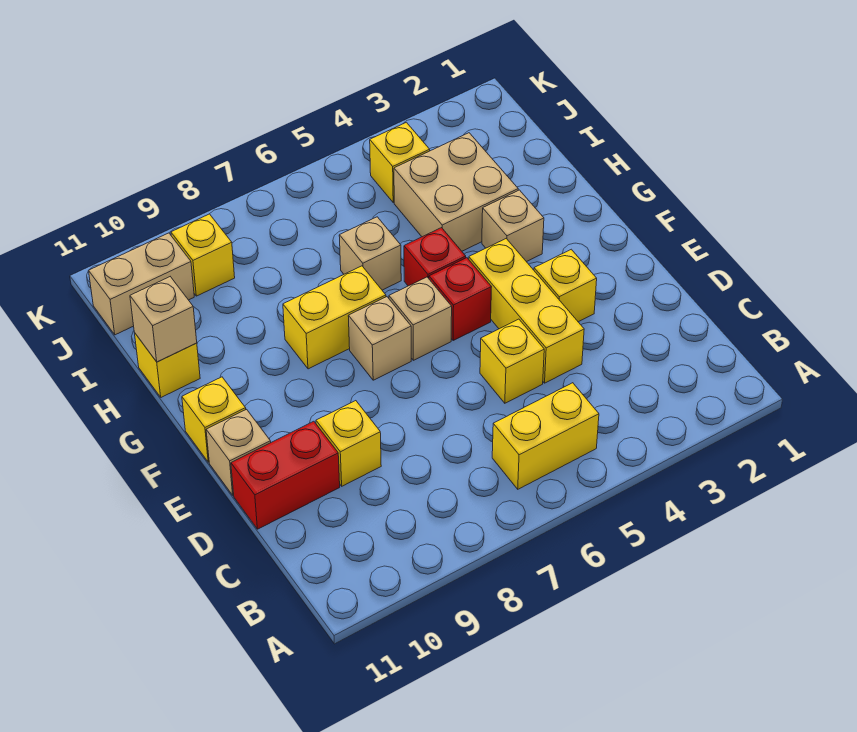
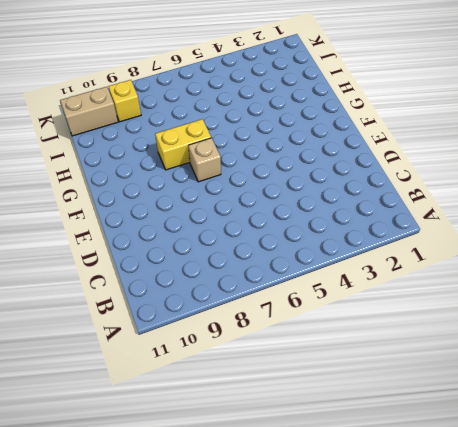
none -> yellow 1x2 brick [492,383,599,489]
none -> yellow 1x3 brick [469,239,584,383]
none -> yellow 1x1 brick [480,319,544,403]

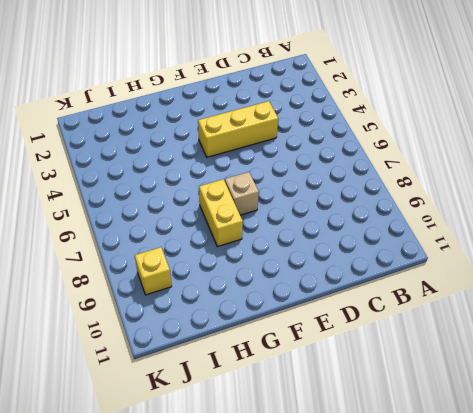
none -> yellow 1x2 brick [492,383,599,489]
none -> yellow 1x1 brick [480,319,544,403]
none -> yellow 1x1 brick [316,401,381,486]

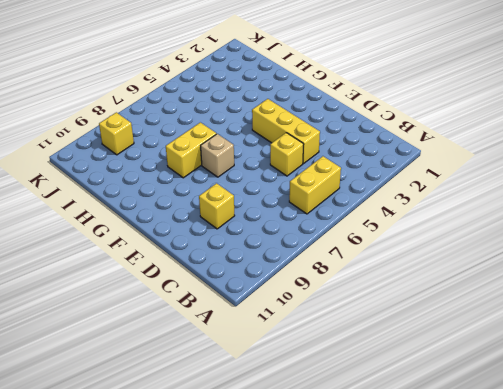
none -> red 1x2 brick [231,421,340,529]
none -> yellow 1x1 brick [534,249,597,322]
none -> tan 1x1 brick [206,409,271,495]

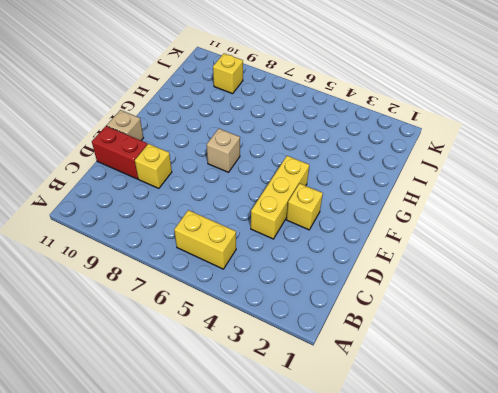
none -> yellow 1x1 brick [480,319,544,403]
none -> red 1x1 brick [429,258,491,341]
none -> tan 1x1 brick [389,277,452,360]

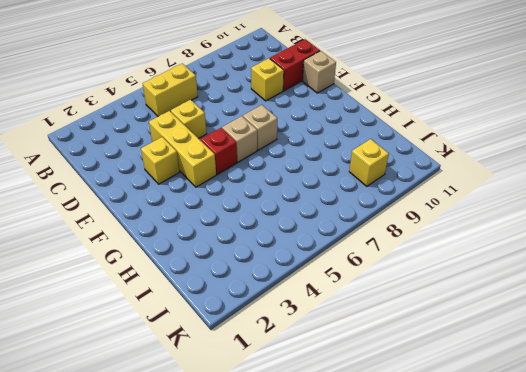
none -> yellow 1x1 brick [182,377,246,462]
none -> tan 1x1 brick [482,190,544,262]
none -> red 1x1 brick [404,228,466,286]

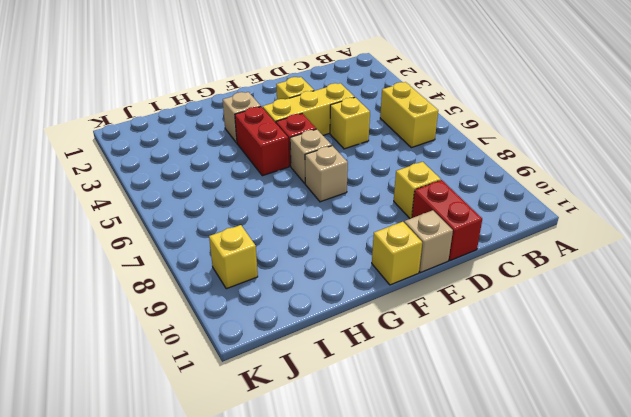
red 1x2 brick [235,107,289,176] -> red 1x1 brick [404,228,466,286]
none -> yellow 1x2 brick [283,266,386,369]
none -> tan 2x2 brick [394,133,518,251]
none -> tan 1x1 brick [339,217,401,290]

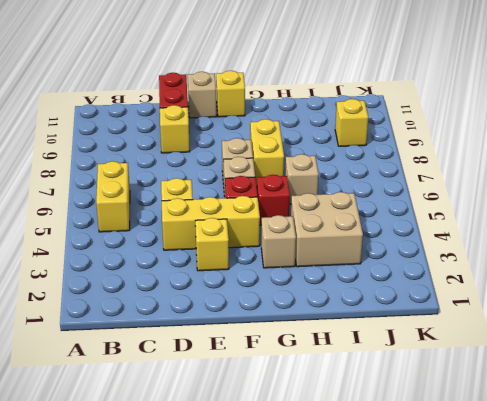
none -> yellow 1x1 brick [135,334,200,397]
none -> yellow 1x1 brick [370,122,430,203]
none -> tan 1x2 brick [89,233,194,335]

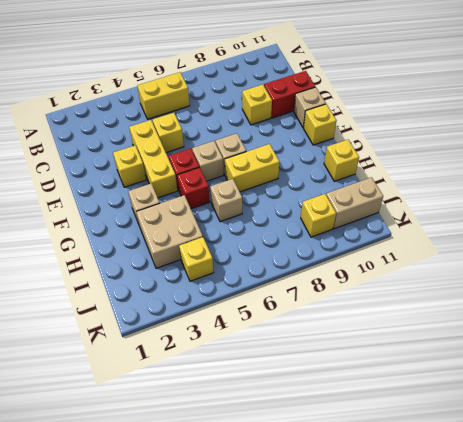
none -> tan 1x1 brick [130,277,197,362]

